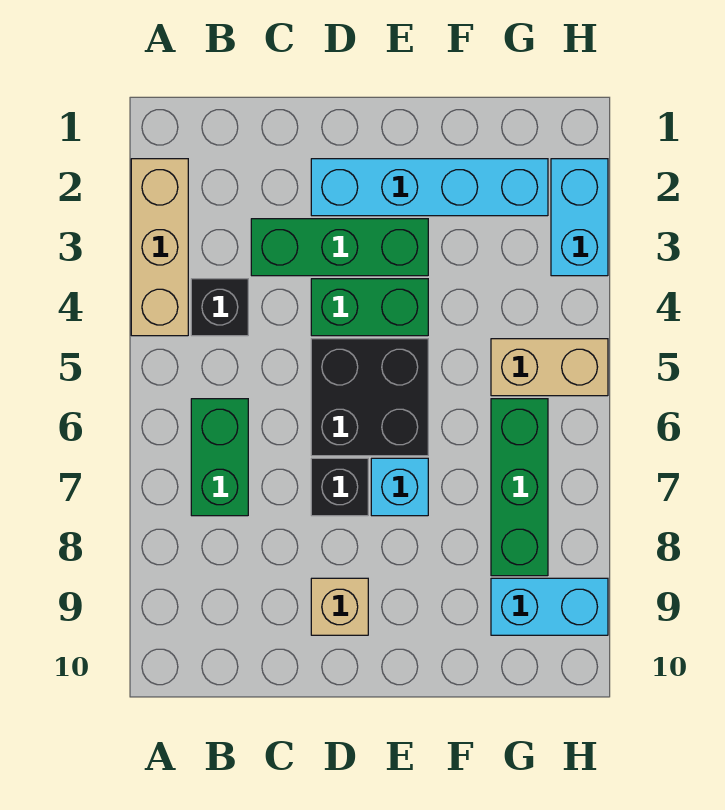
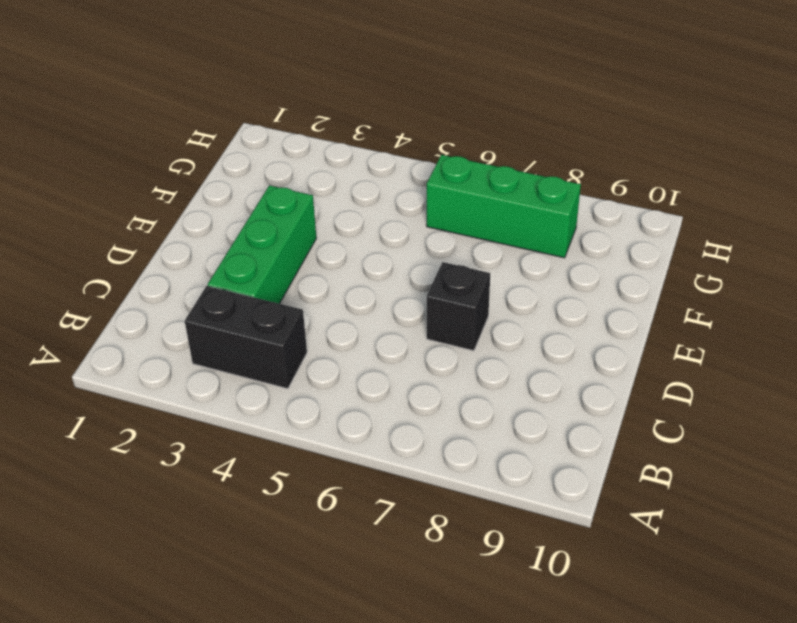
black 1x2 brick [185,286,307,389] -> black 1x1 brick [191,279,248,336]
none -> tan 1x3 brick [131,159,188,336]
none -> green 1x2 brick [191,399,248,516]
none -> cyan 1x4 brick [311,159,548,216]

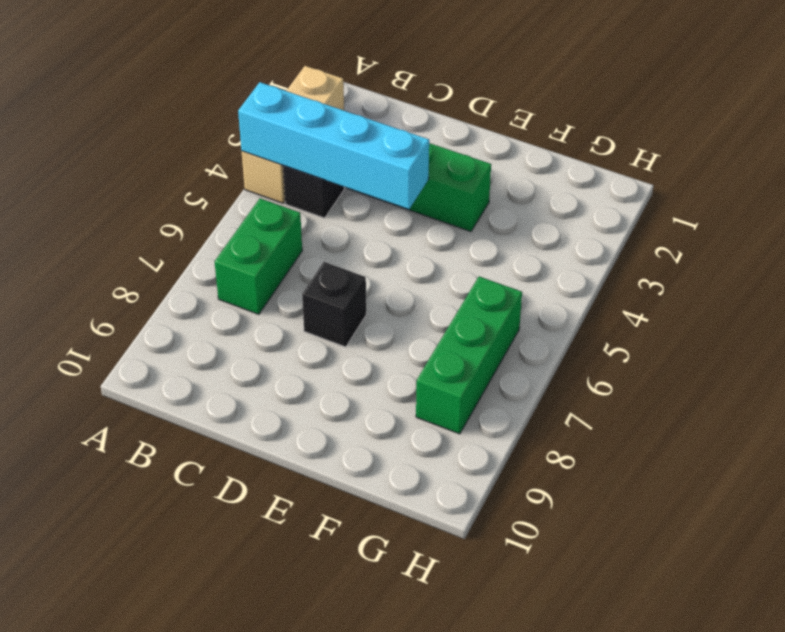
cyan 1x4 brick [238,82,429,209] -> cyan 1x4 brick moved to [311,159,548,216]
none -> green 1x2 brick [311,279,428,336]
none -> black 2x2 brick [311,339,428,456]
none -> tan 1x1 brick [311,578,368,635]

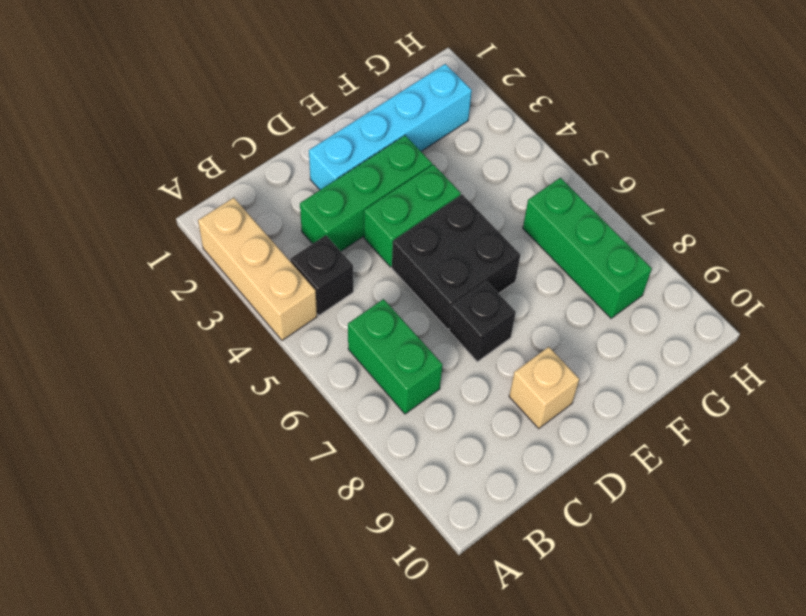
none -> cyan 1x1 brick [371,458,428,516]
none -> tan 1x2 brick [491,339,608,396]
none -> cyan 1x2 brick [491,578,608,635]

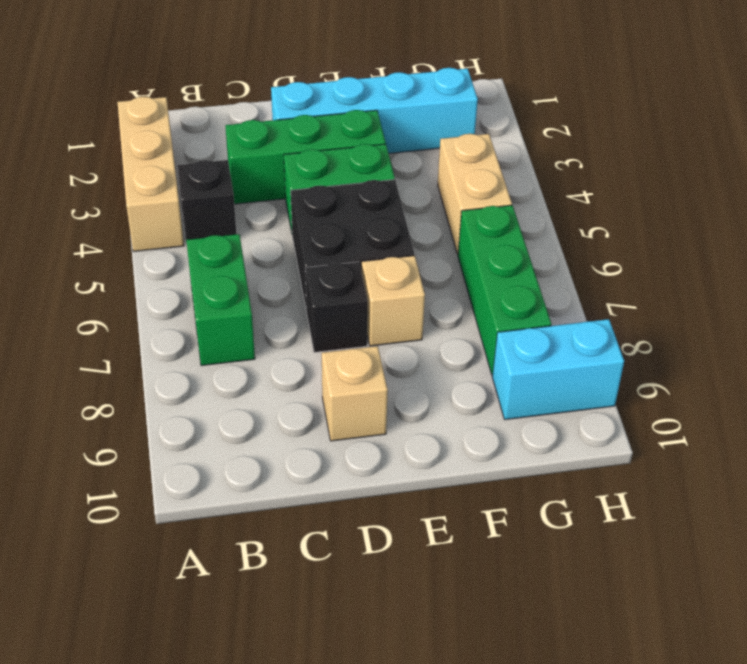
tan 1x1 brick [362,256,425,346] -> cyan 1x1 brick [371,458,428,516]
tan 1x2 brick [438,134,512,254] -> tan 1x2 brick turned to [491,339,608,396]
none -> cyan 1x2 brick [551,159,608,276]

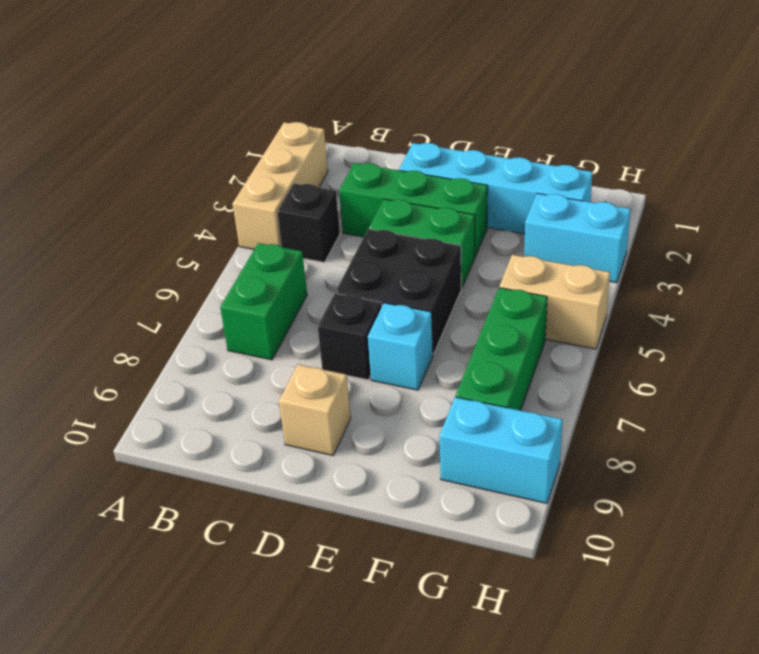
cyan 1x2 brick [524,193,631,283] -> cyan 1x2 brick turned to [551,159,608,276]

